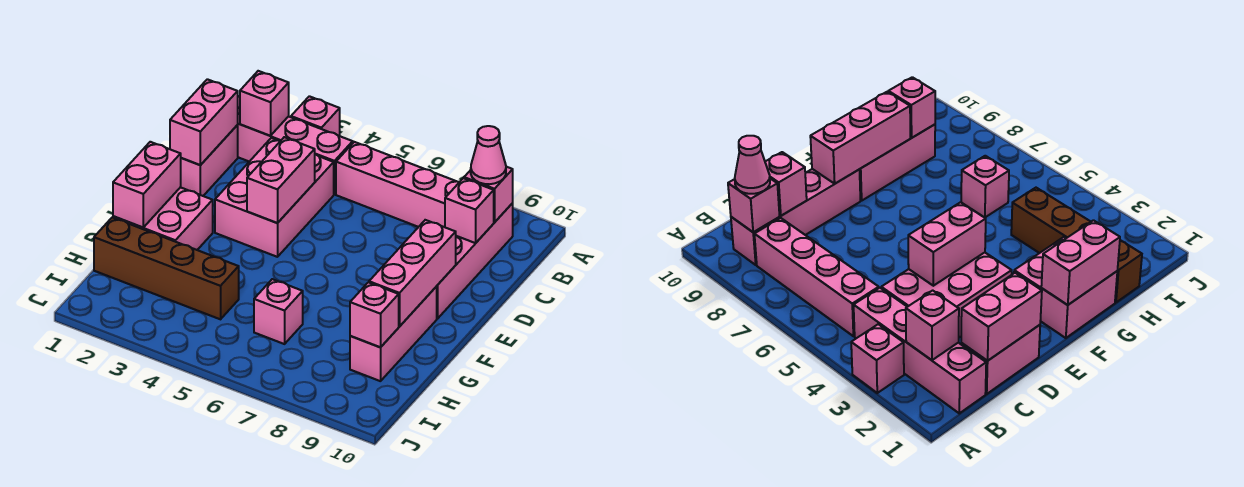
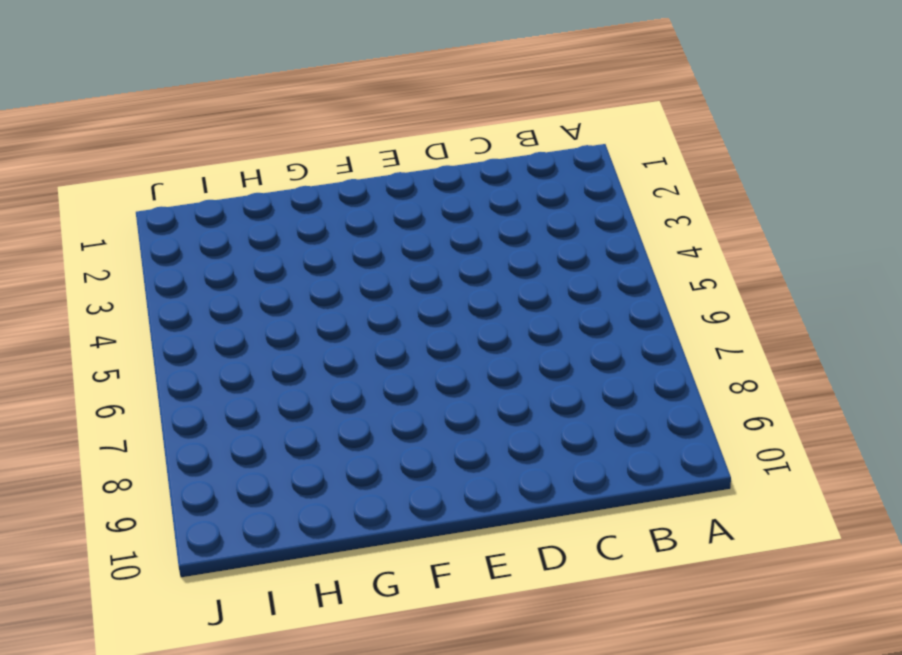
none -> pink 1x1 brick [291,96,340,136]
none -> pink 1x4 brick [238,96,353,194]
none -> pink 1x4 brick [336,142,459,227]

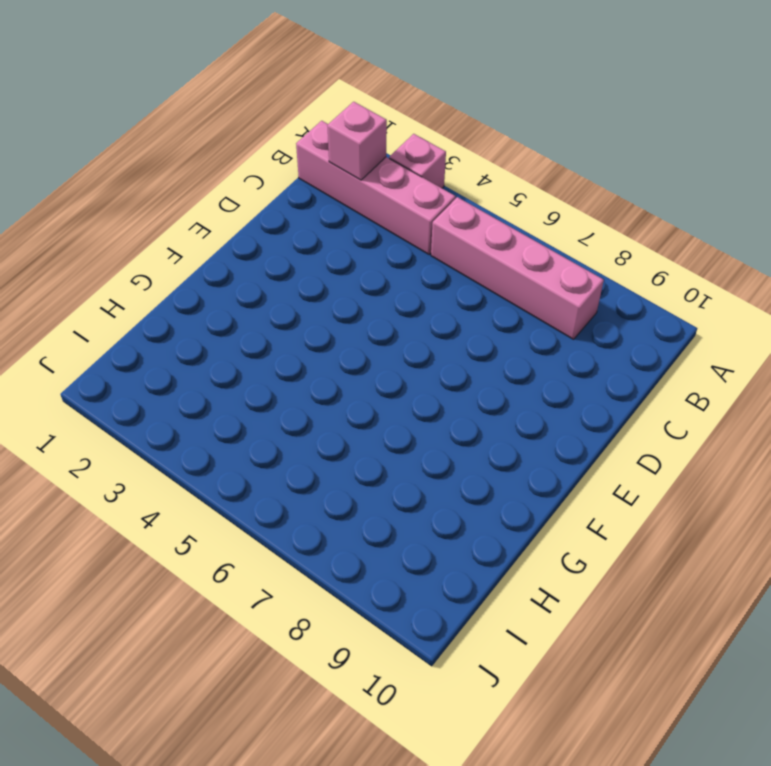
none -> pink 1x4 brick [436,203,513,319]
none -> pink 1x2 brick [181,125,238,196]
none -> pink 2x3 brick [215,138,334,257]

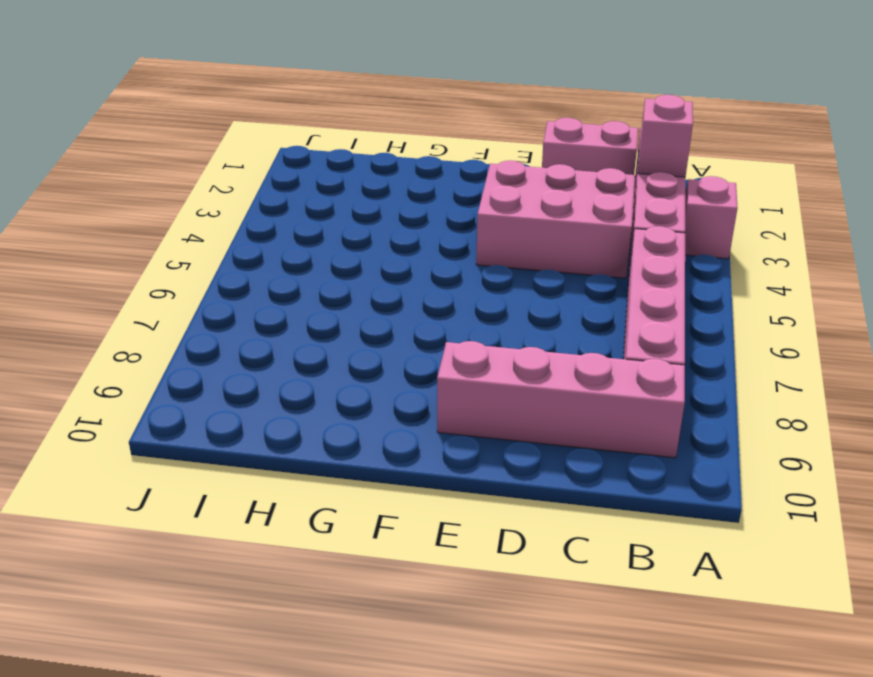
none -> pink 2x2 brick [113,187,213,250]
none -> pink 1x3 brick [350,287,437,381]
none -> brown 1x4 brick [94,217,239,319]

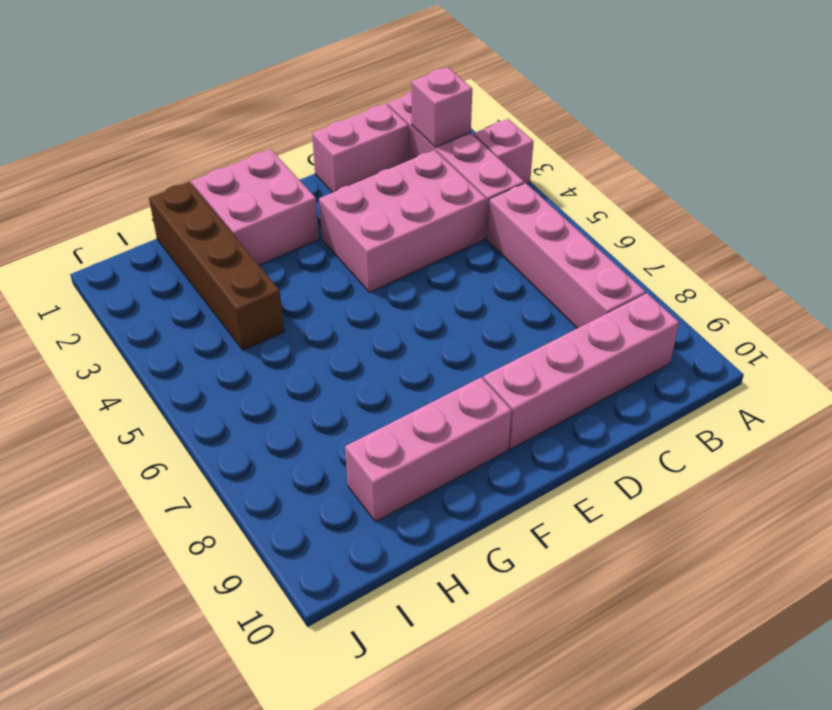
none -> pink 1x1 brick [254,279,303,344]
none -> pink 1x1 brick [464,167,513,222]
none -> pink 1x2 brick [170,79,238,165]

